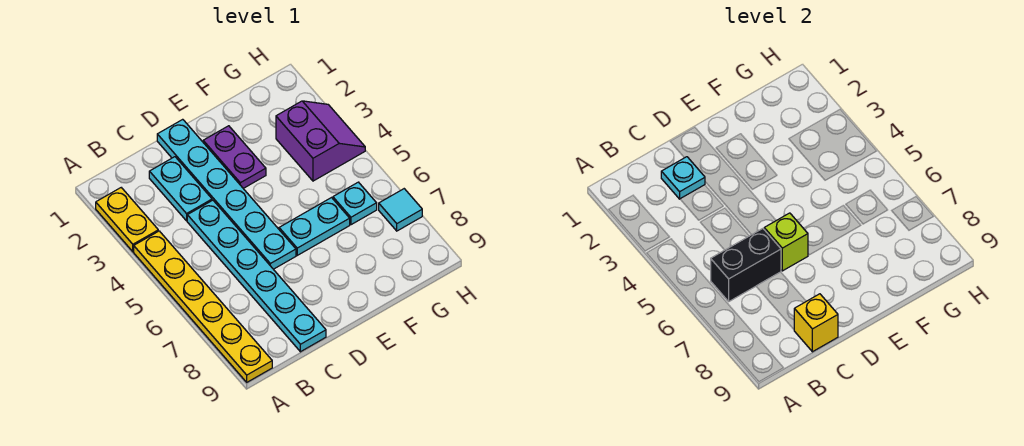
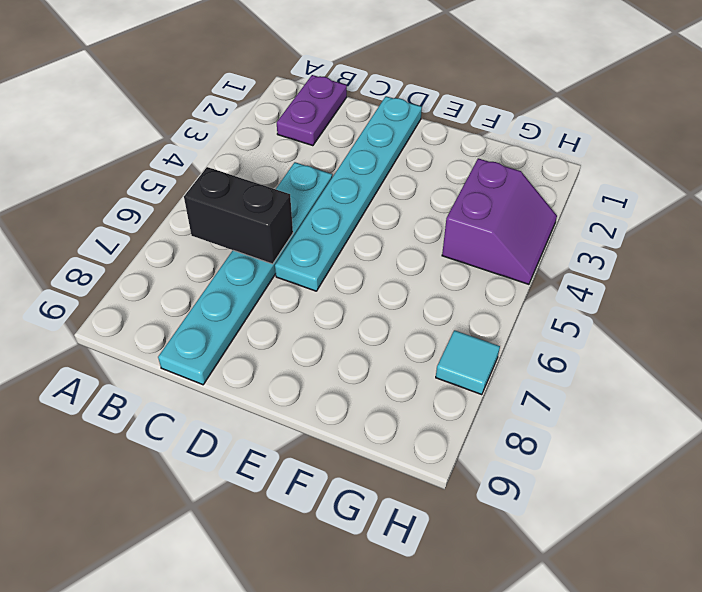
purple 1x2 plate [277,75,347,146] -> purple 1x2 plate moved to [203,126,266,188]
none -> yellow 1x2 plate [96,188,158,252]
none -> yellow 1x6 plate [134,231,272,382]
none -> cyan 1x2 plate [149,157,212,221]

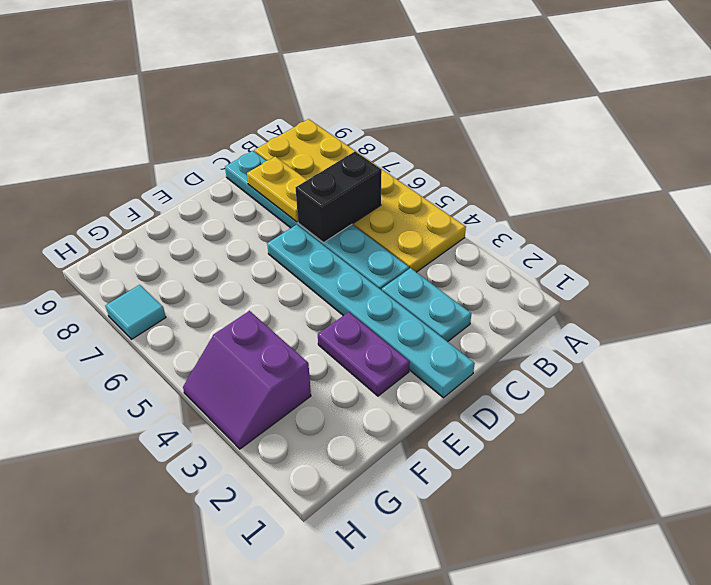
yellow 2x6 plate [254,119,466,272] -> yellow 1x6 plate [134,231,272,382]
yellow 1x2 plate [247,157,307,222] -> yellow 1x2 plate moved to [96,188,158,252]
none -> cyan 1x2 plate [279,198,350,255]
none -> cyan 1x1 plate [333,182,377,225]
none -> cyan 1x1 plate [661,157,705,199]

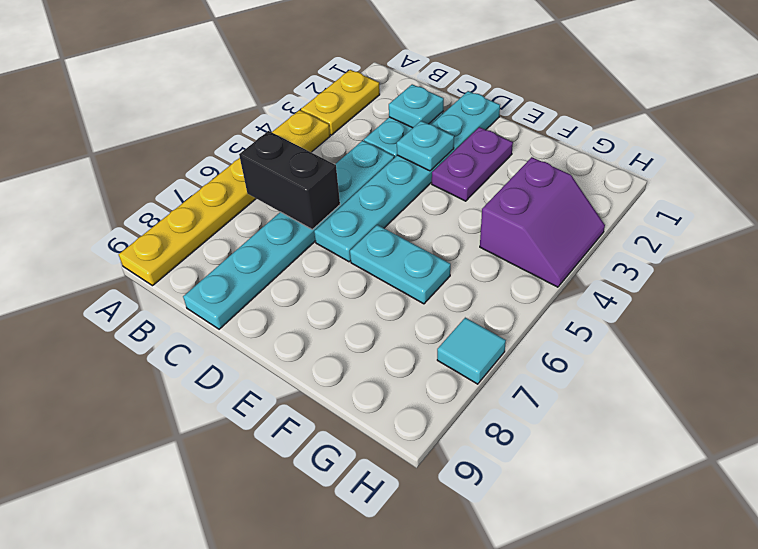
cyan 1x1 plate [397,121,454,171] -> cyan 1x1 plate moved to [333,182,377,225]
none -> yellow 1x1 brick [794,294,838,352]
none -> lime 1x1 brick [764,213,808,271]

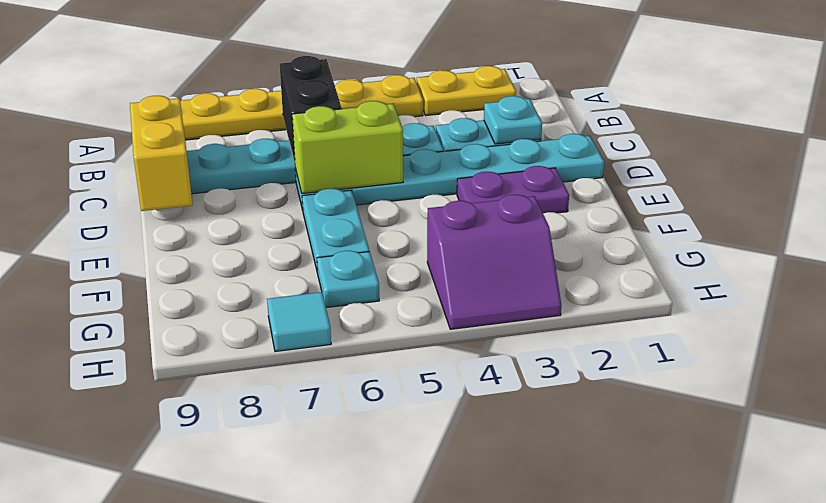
yellow 1x2 brick [130,96,193,211] -> yellow 1x1 brick [794,294,838,352]
lime 1x2 brick [292,101,403,194] -> lime 1x1 brick [764,213,808,271]

